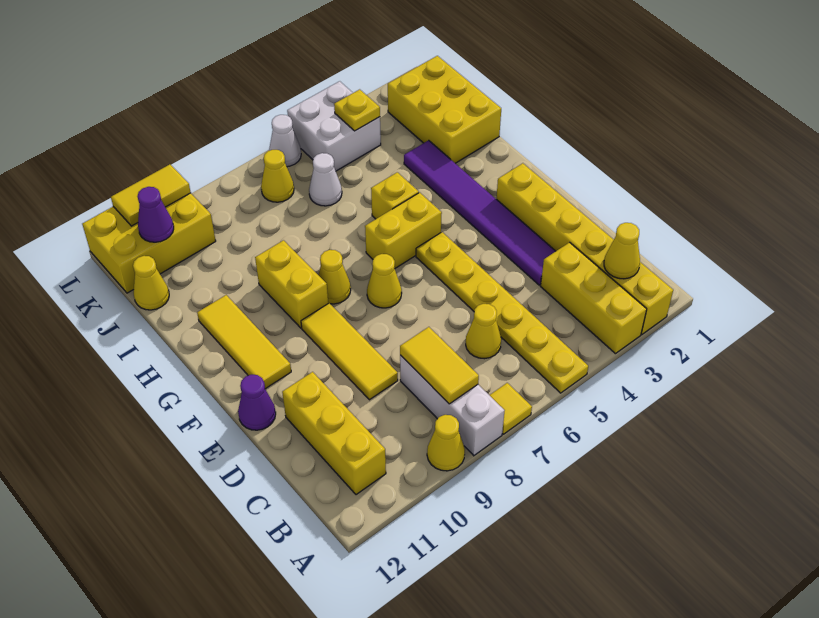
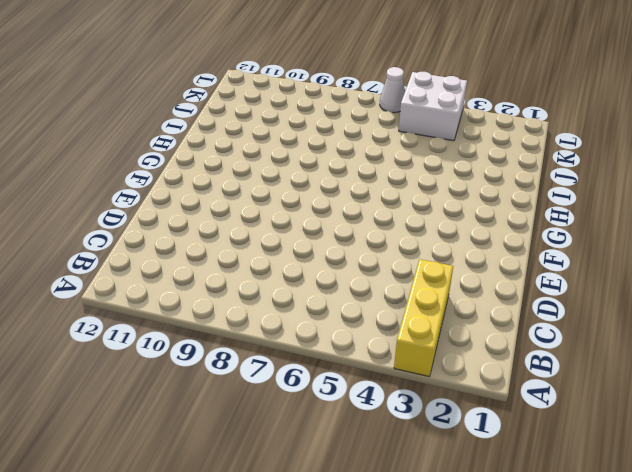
none -> yellow 1x6 brick [496,163,673,334]
none -> yellow 1x6 plate [416,232,588,393]
none -> yellow 1x1 tile [490,383,532,434]

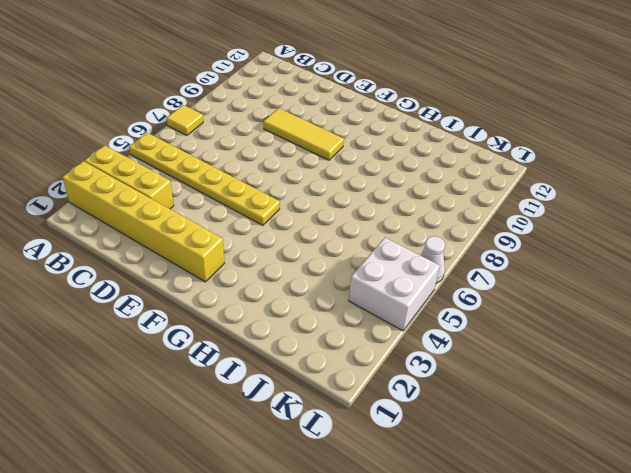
none -> white 1x3 brick [400,355,505,456]
none -> yellow 1x1 cone [427,415,465,471]
none -> yellow 1x3 brick [282,372,386,495]

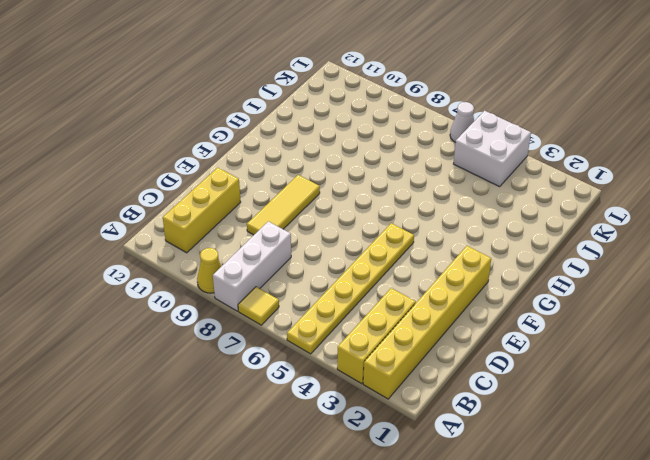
none -> yellow 1x1 cone [466,304,501,359]
none -> purple 1x6 tile [404,140,556,285]
none -> purple 1x1 cone [238,375,276,430]

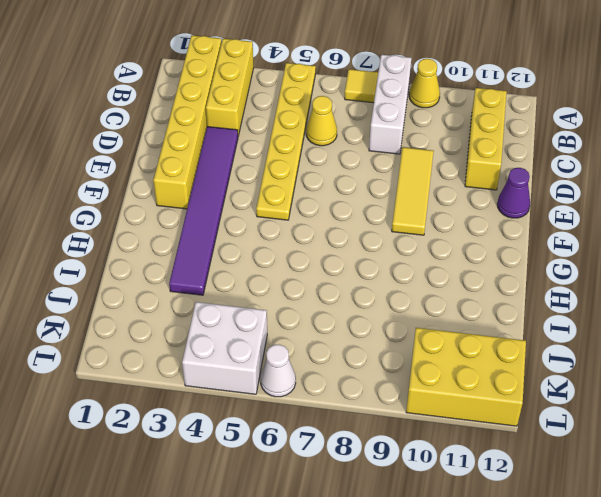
none -> yellow 1x1 cone [367,254,402,308]
none -> yellow 1x3 tile [197,295,291,389]
none -> yellow 1x2 brick [365,193,442,269]

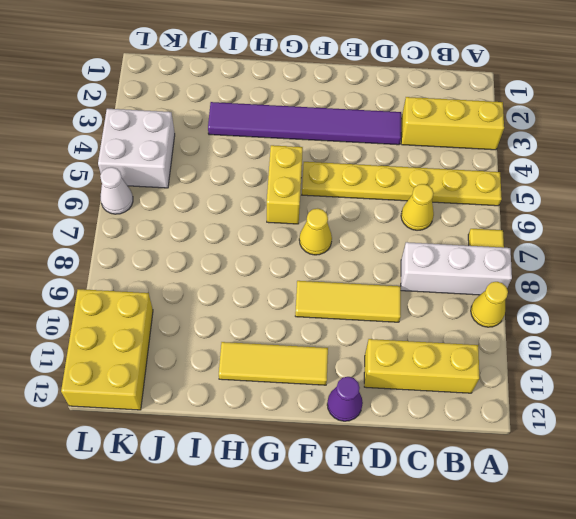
none -> yellow 1x6 brick [496,163,673,334]
none -> yellow 1x1 cone [319,250,351,304]
none -> yellow 1x2 brick [255,240,328,328]

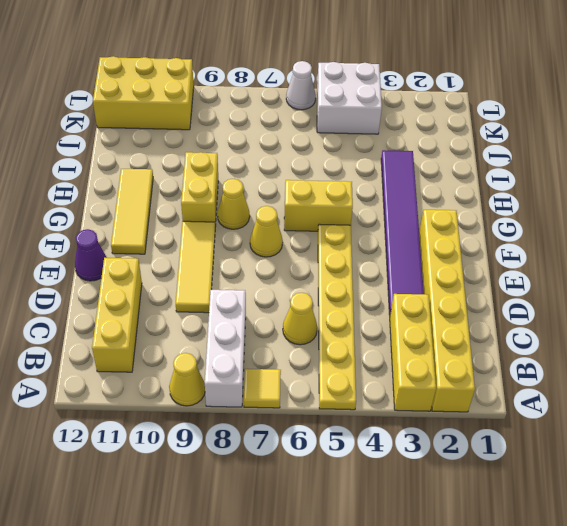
none -> yellow 1x1 brick [371,172,419,219]
none -> yellow 2x3 brick [388,56,501,163]
none -> white 1x1 cone [309,153,342,206]

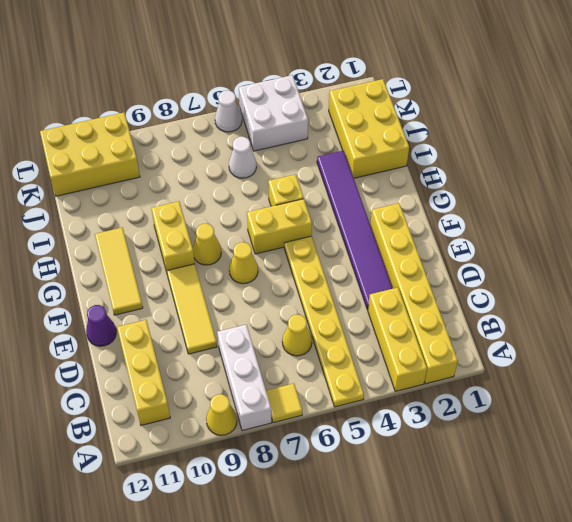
none -> yellow 1x1 cone [133,256,169,310]
none -> yellow 1x1 cone [261,150,294,202]
none -> yellow 1x1 cone [604,223,640,279]

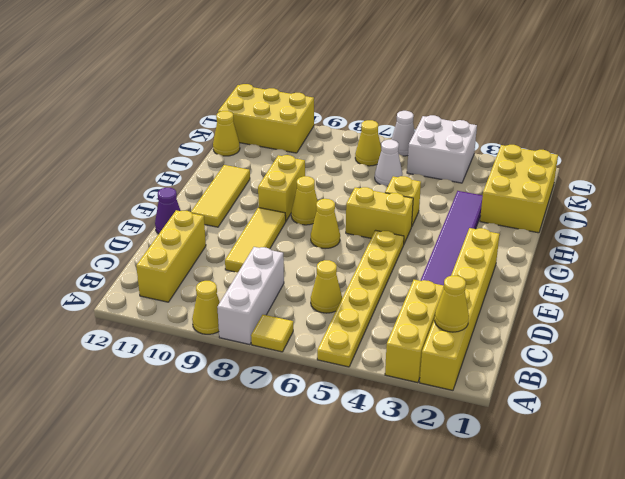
none -> yellow 1x2 tile [400,327,479,404]
none -> yellow 1x1 plate [334,89,380,131]
none -> purple 1x1 cone [137,187,174,242]

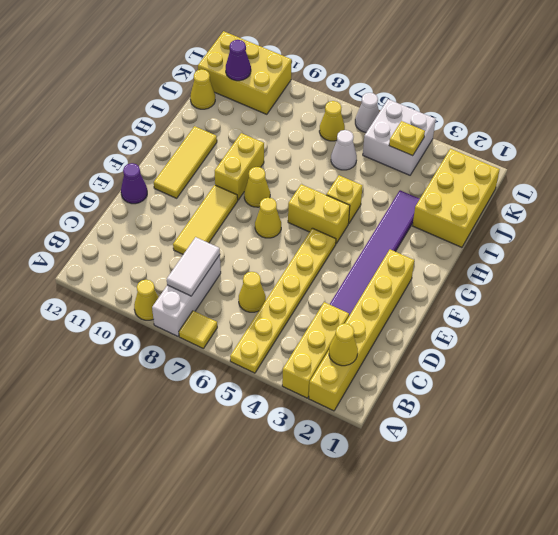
white 1x2 tile [167,237,220,296] -> yellow 1x2 tile [400,327,479,404]
none -> yellow 1x3 brick [282,372,386,495]
none -> yellow 1x2 tile [111,164,191,226]

